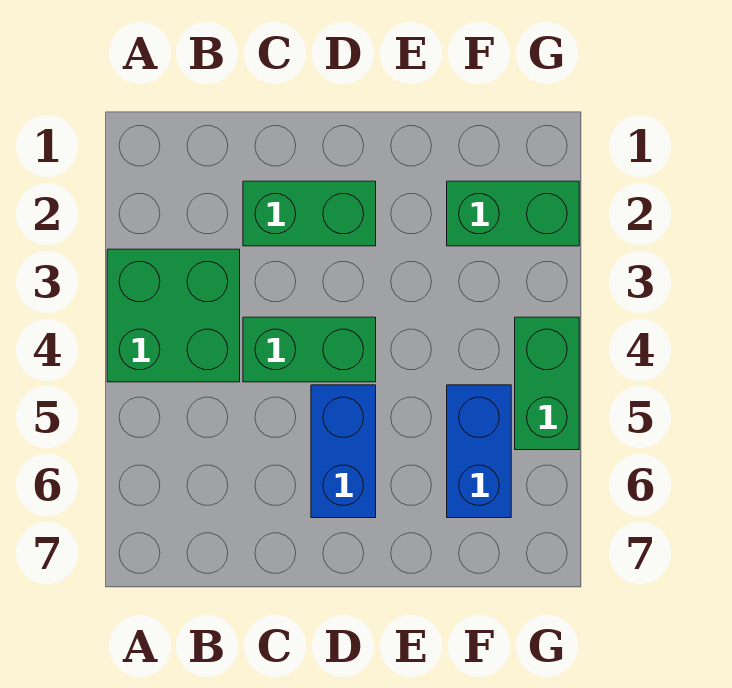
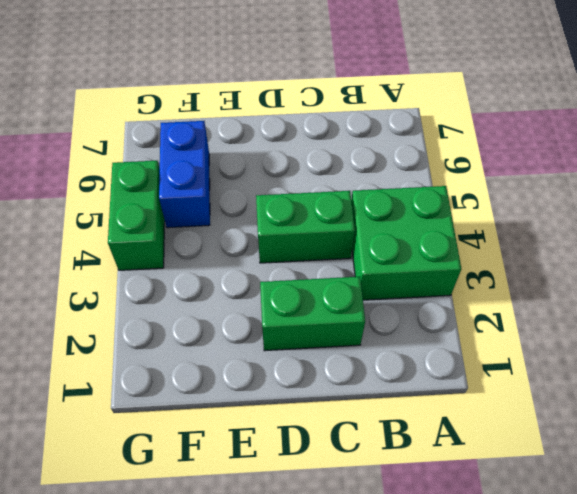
none -> blue 1x2 brick [311,385,376,518]
none -> green 1x2 brick [447,181,579,246]

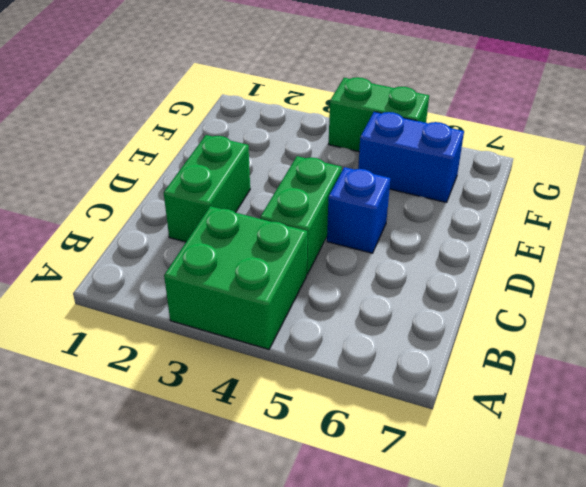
blue 1x1 brick [327,167,390,253] -> blue 1x2 brick [311,385,376,518]
none -> green 1x2 brick [447,181,579,246]

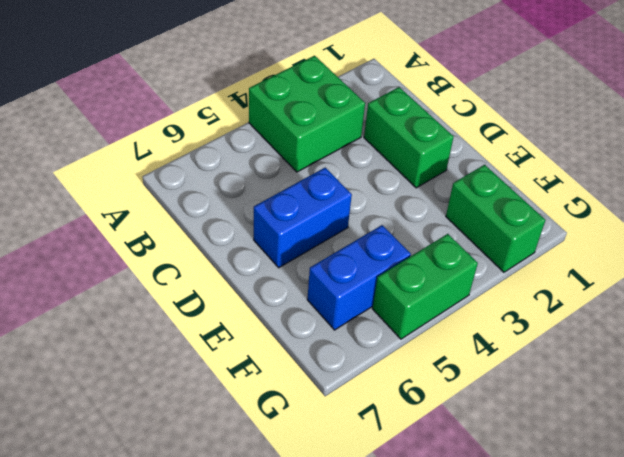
none -> green 1x2 brick [243,317,376,382]

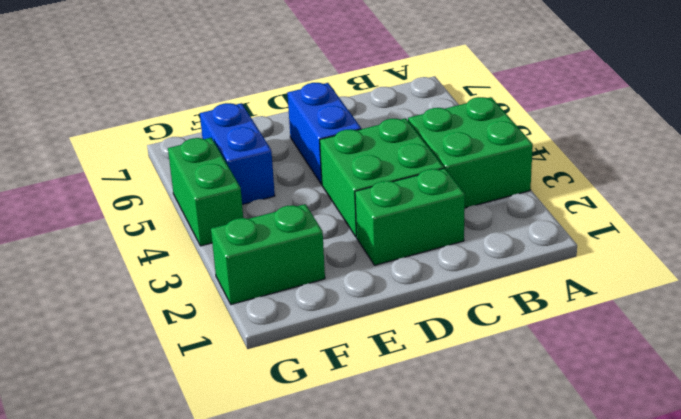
green 2x2 brick [320,118,444,237] -> green 1x2 brick [243,317,376,382]

